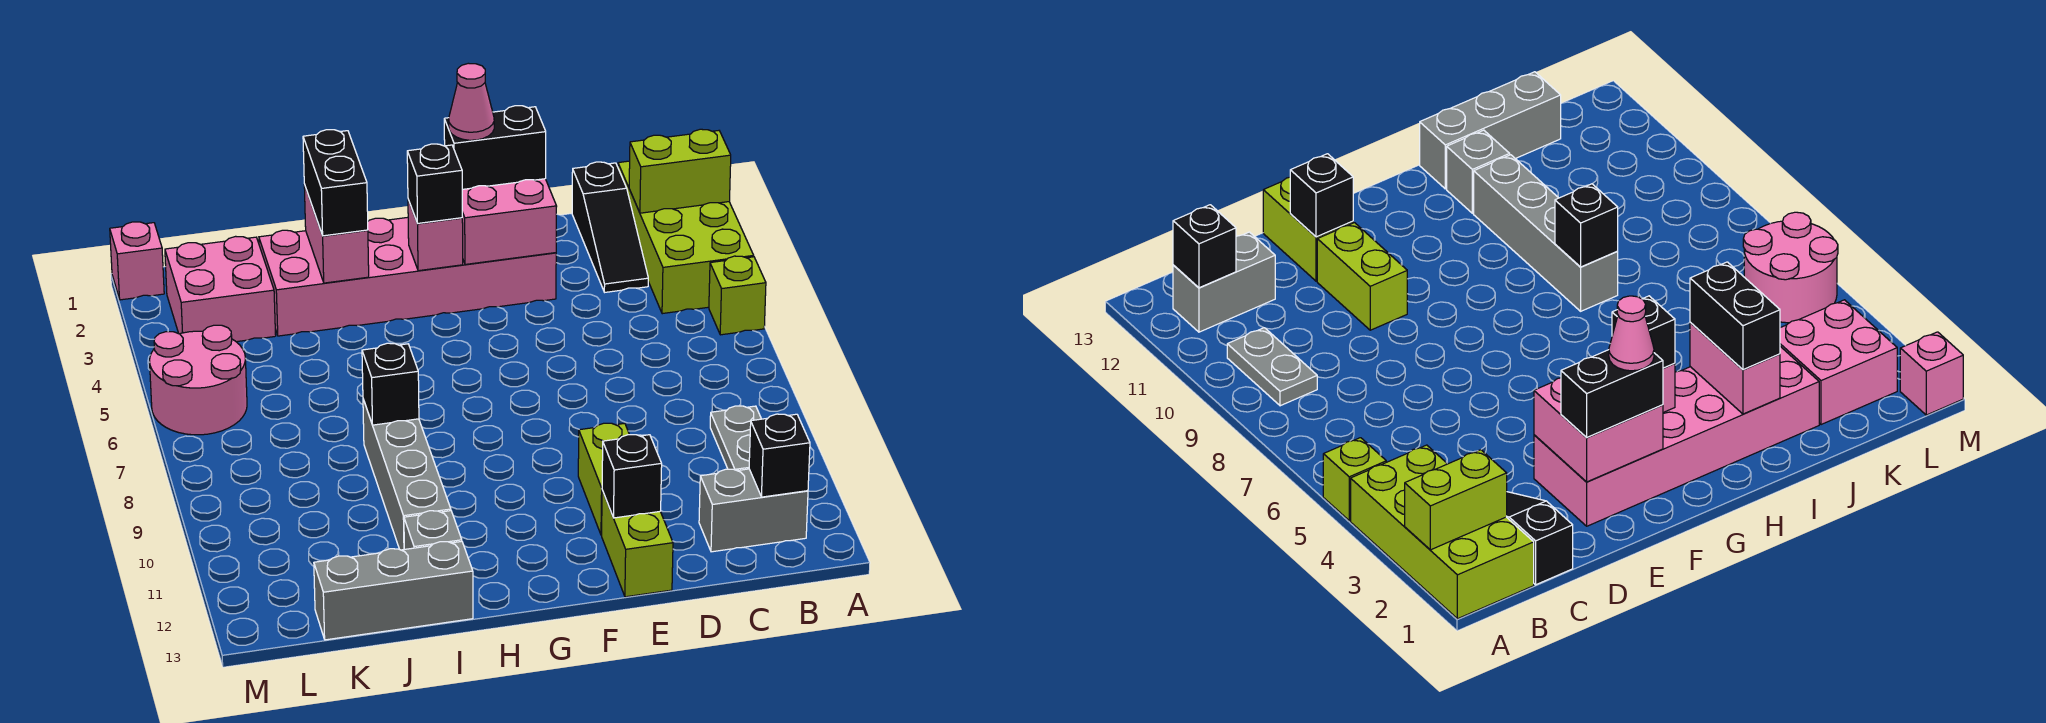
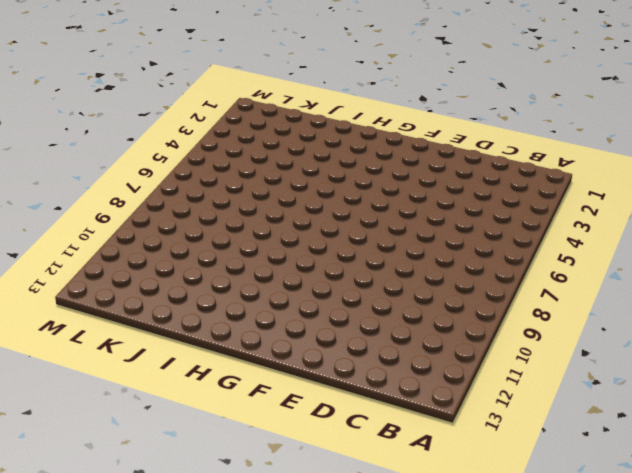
none -> lime 2x4 brick [618,161,754,314]
none -> lime 1x1 brick [709,256,766,335]
none -> grey 1x2 plate [710,406,761,471]

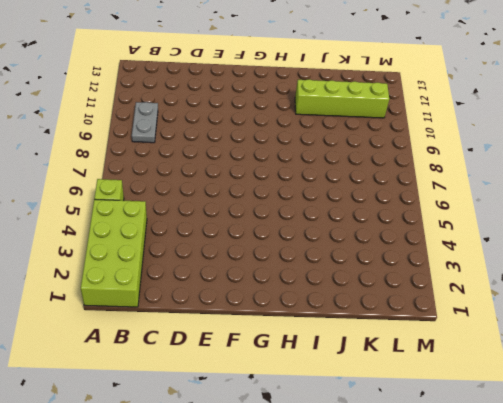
lime 1x4 brick [295,79,389,118] -> grey 1x4 brick [363,399,451,550]
none -> grey 1x2 brick [699,469,808,552]
none -> black 1x3 slope [572,162,648,292]
none -> pink 2x6 brick [259,217,556,336]

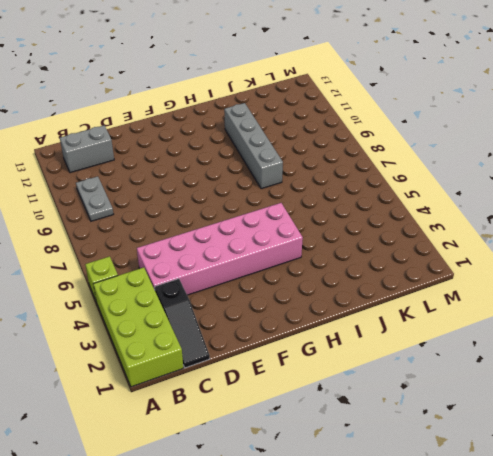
black 1x3 slope [155,279,210,368] -> black 1x3 slope turned to [572,162,648,292]
pink 2x6 brick [137,203,303,295] -> pink 2x6 brick moved to [259,217,556,336]
none -> lime 1x2 brick [578,423,629,535]
none -> lime 1x2 brick [602,490,673,597]
none -> grey 1x1 brick [404,511,462,549]

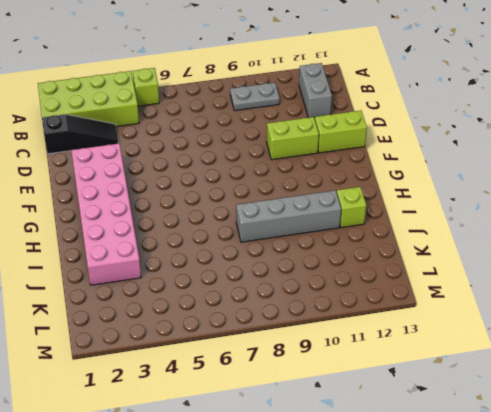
lime 1x1 brick [337,187,366,228] -> grey 1x1 brick [404,511,462,549]
none -> grey 1x3 brick [314,541,473,640]
none -> pink 2x2 brick [165,236,276,342]
none -> pink 2x2 round brick [150,325,247,435]

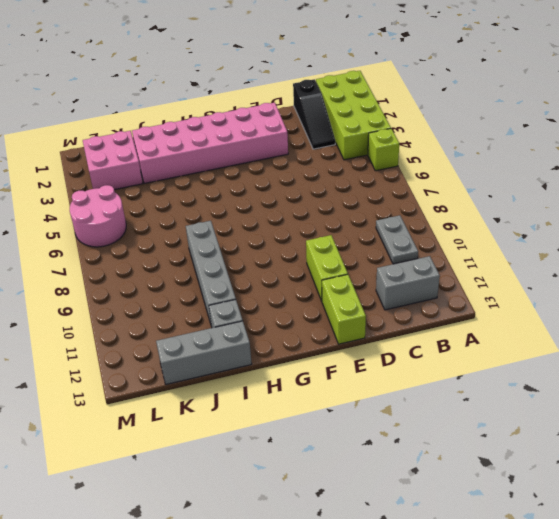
none -> pink 1x1 brick [110,222,164,300]
none -> lime 1x2 brick [629,129,731,213]
none -> black 1x1 brick [749,414,810,497]

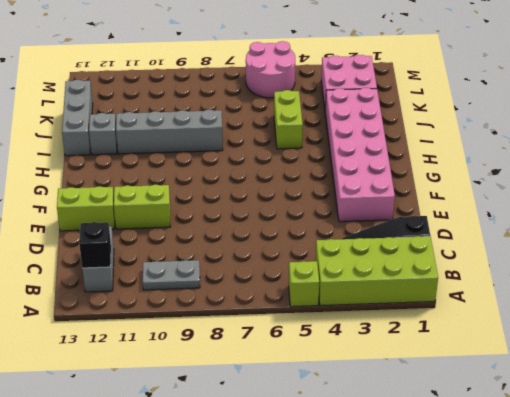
lime 1x2 brick [274,90,303,149] -> lime 1x2 brick moved to [629,129,731,213]
none -> pink 1x1 brick [110,222,164,300]
none -> pink 2x2 brick [462,179,557,264]
none -> black 1x1 brick [602,435,662,518]

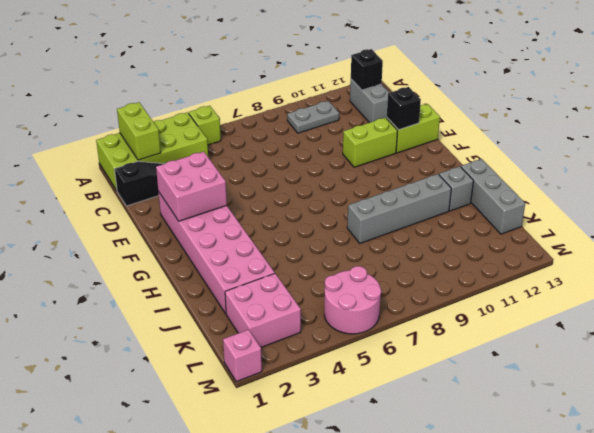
none -> pink 1x1 brick [408,200,463,271]
none -> pink 1x2 brick [304,185,369,283]
none -> black 1x1 brick [362,343,419,425]

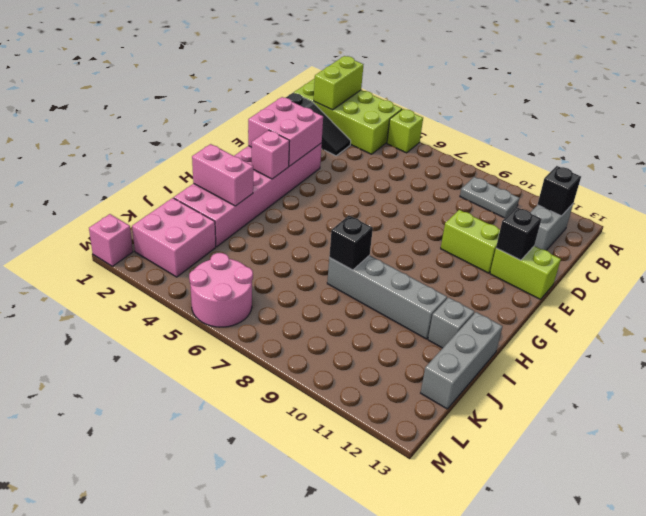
none -> black 1x2 brick [444,106,546,189]
none -> black 1x1 brick [407,144,462,224]
none -> black 1x2 brick [303,130,368,236]

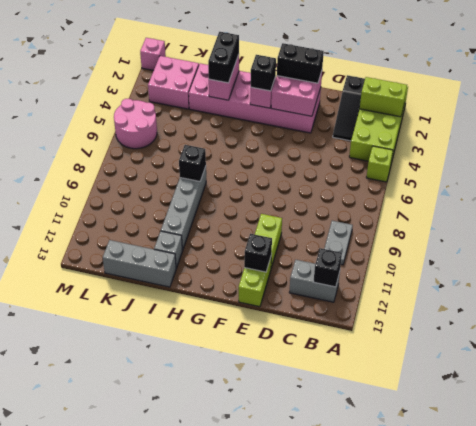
none -> pink 1x1 cone [449,63,494,140]

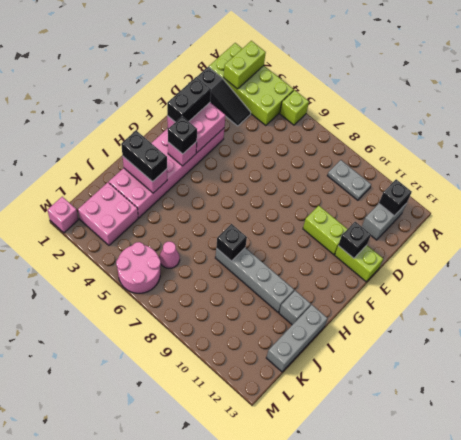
pink 1x1 cone [159,242,180,268] -> pink 1x1 cone moved to [449,63,494,140]

